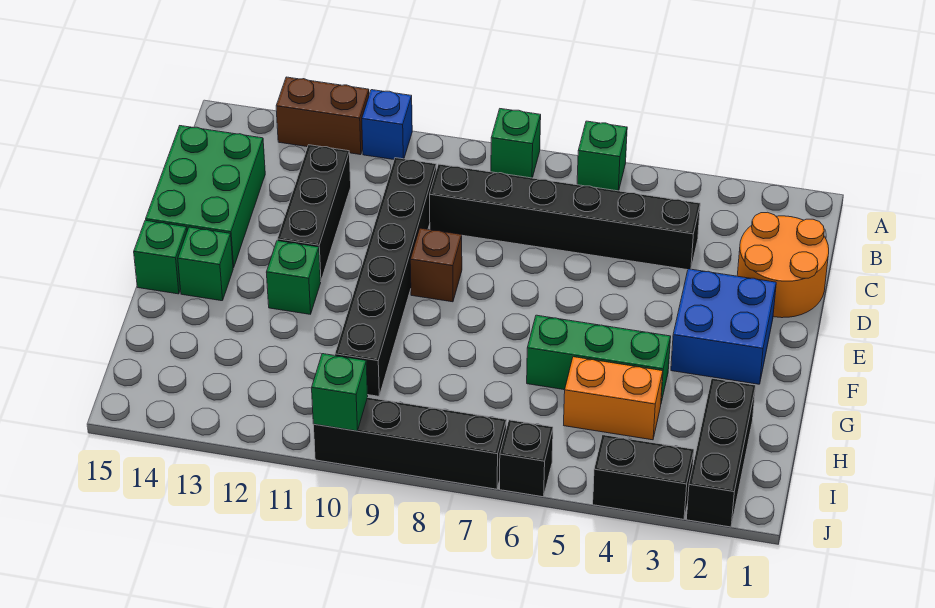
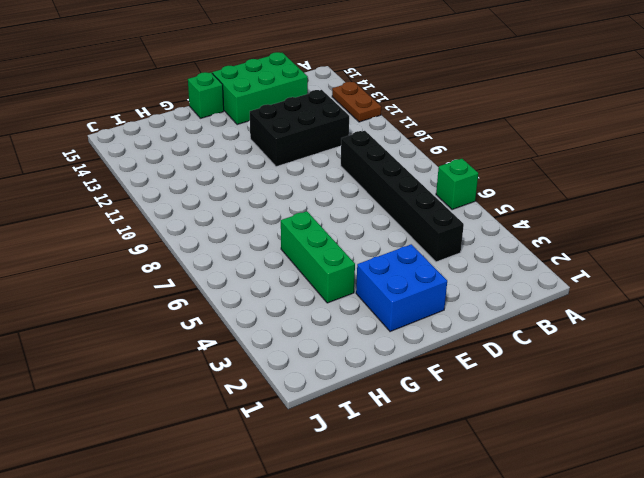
brown 1x2 plate [332,82,381,122] -> brown 1x2 brick [276,77,369,155]
black 2x3 brick [250,90,349,167] -> black 1x3 brick [277,145,351,281]
none -> green 1x1 brick [491,109,541,178]
none -> blue 1x1 brick [362,90,412,160]
none -> orange 2x2 round brick [737,212,829,318]

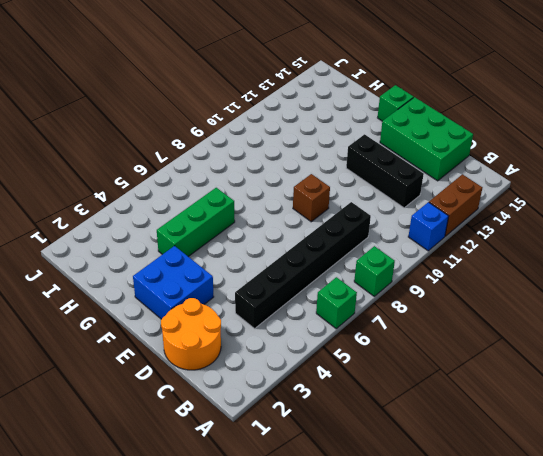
none -> black 1x6 brick [335,158,436,396]
none -> green 1x1 brick [266,241,321,314]
none -> green 1x1 brick [178,227,233,301]

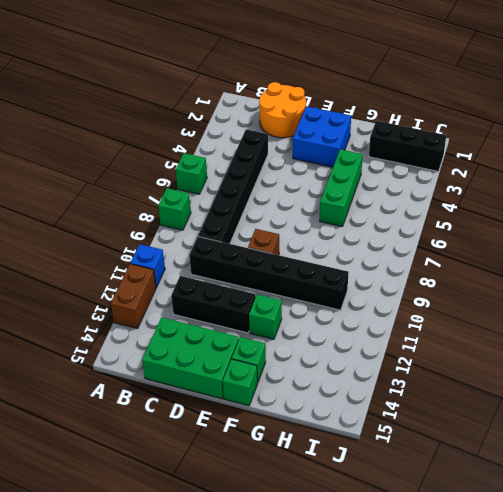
none -> orange 1x2 brick [564,357,663,440]
none -> black 1x2 brick [593,435,694,519]
none -> black 1x1 brick [500,420,553,497]

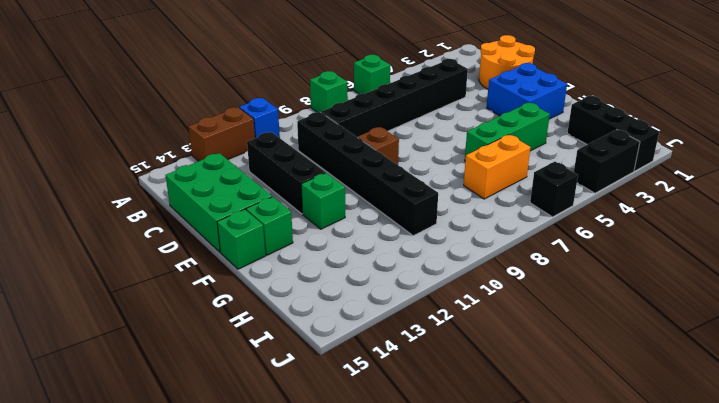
orange 1x2 brick [464,135,530,199] -> orange 1x2 brick moved to [564,357,663,440]
none -> black 1x4 brick [313,398,506,489]
none -> green 1x1 brick [312,354,368,431]

